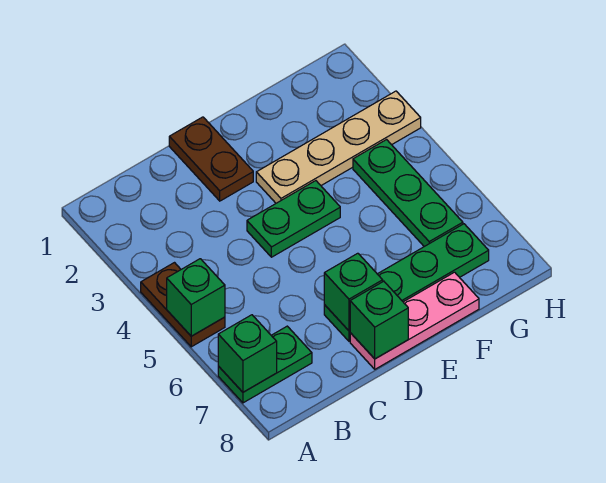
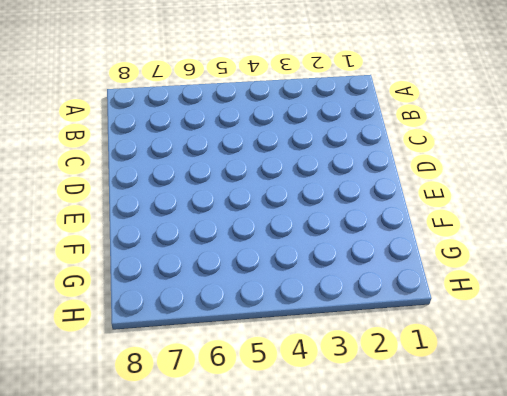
none -> brown 1x2 plate [141,263,225,347]
none -> green 1x2 plate [218,326,312,403]
none -> brown 1x2 plate [169,117,253,201]

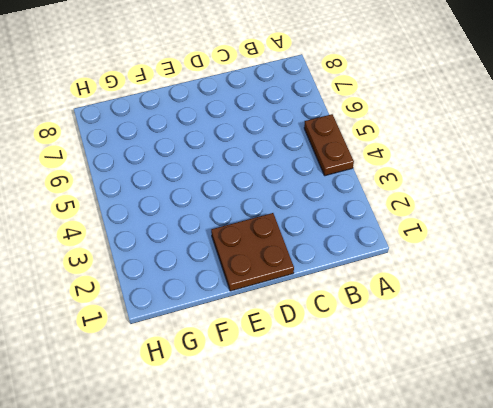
brown 2x2 plate [211,213,294,291] -> brown 1x2 plate [169,117,253,201]
none -> green 1x2 plate [218,326,312,403]
none -> green 1x2 plate [247,181,340,257]
none -> green 1x4 plate [324,224,489,341]

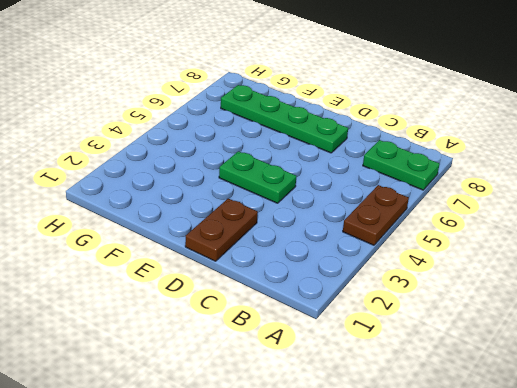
none -> pink 1x3 plate [350,272,479,369]
none -> tan 1x4 plate [256,91,421,203]
none -> green 1x3 plate [353,140,463,247]

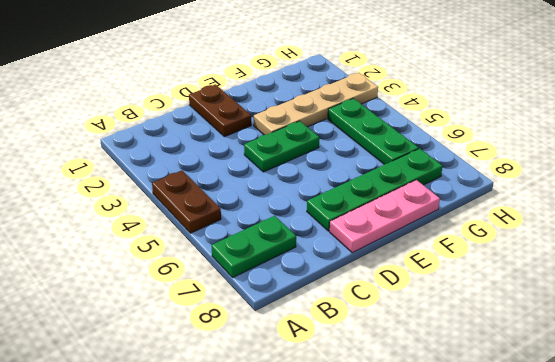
none -> green 1x1 brick [167,259,225,336]
none -> green 1x1 brick [218,315,277,392]
none -> green 1x1 brick [324,253,383,331]

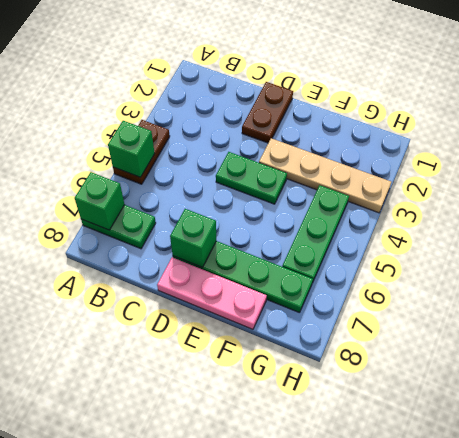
none -> green 1x1 brick [350,281,408,359]

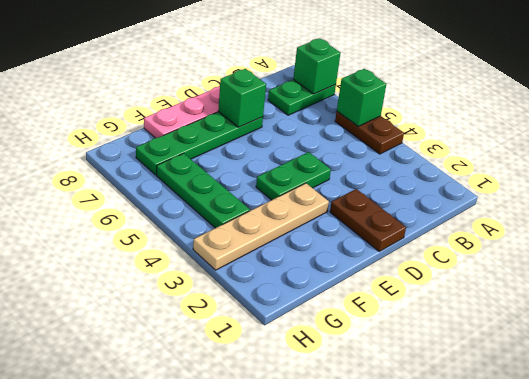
none -> green 1x1 brick [350,281,408,359]

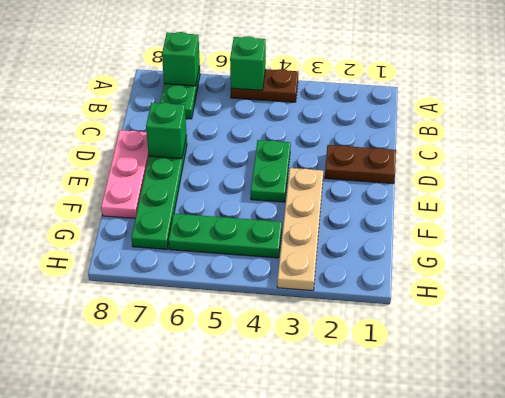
none -> green 1x1 brick [350,281,408,359]

